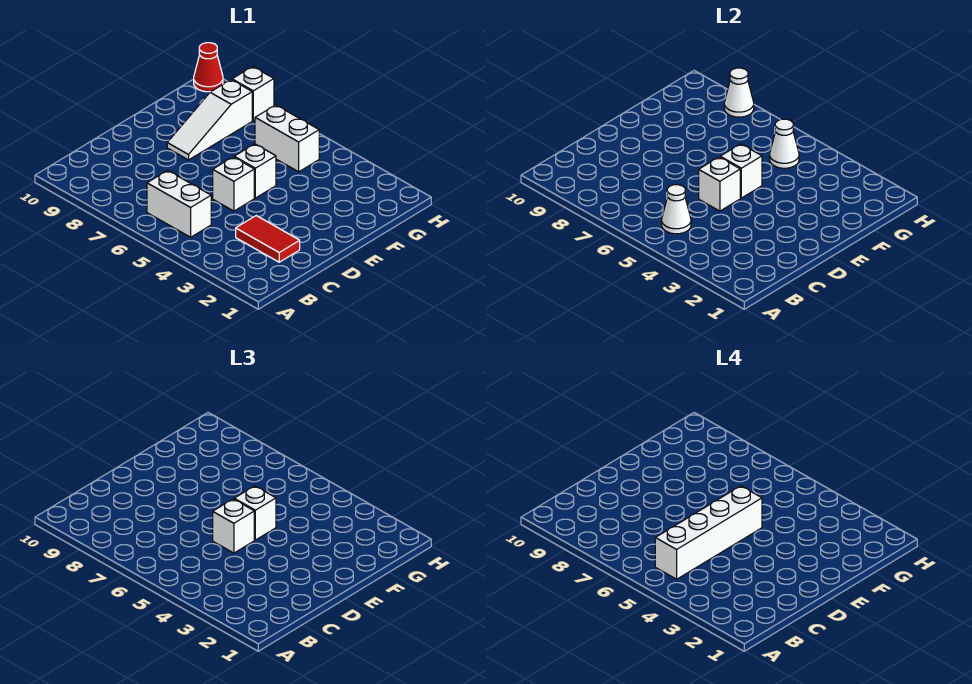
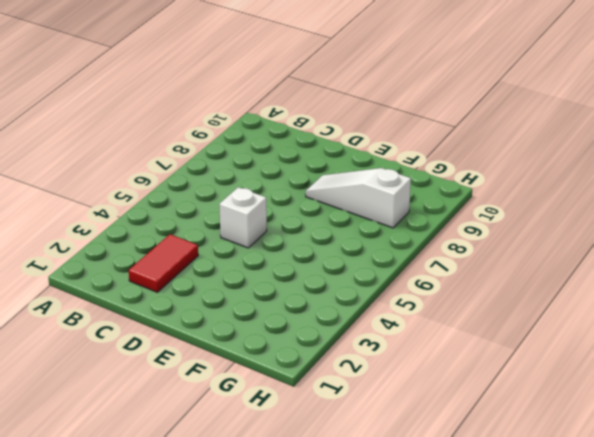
none -> white 1x2 brick [147,170,211,237]
none -> white 1x1 brick [234,144,276,198]
none -> white 1x2 brick [255,105,319,172]

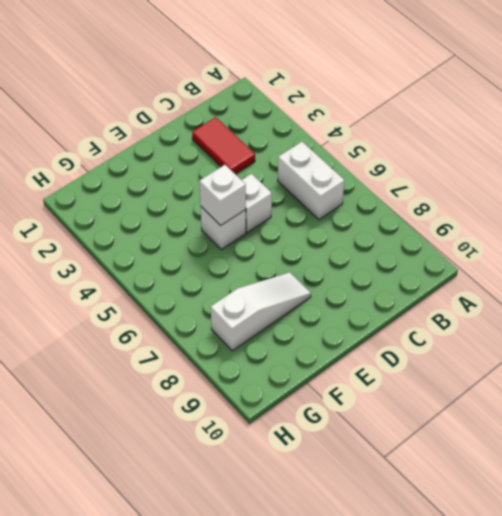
none -> white 1x2 brick [255,105,319,172]
none -> white 1x1 brick [232,67,274,121]
none -> red 1x1 cone [194,43,223,92]

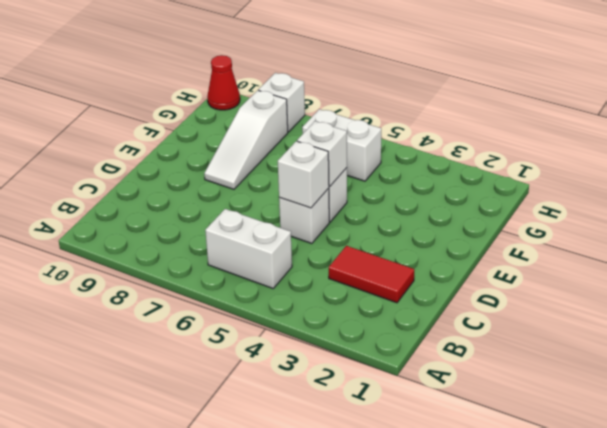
none -> white 1x1 cone [662,185,691,234]
none -> white 1x1 cone [770,119,799,168]
none -> white 1x1 cone [724,68,754,117]

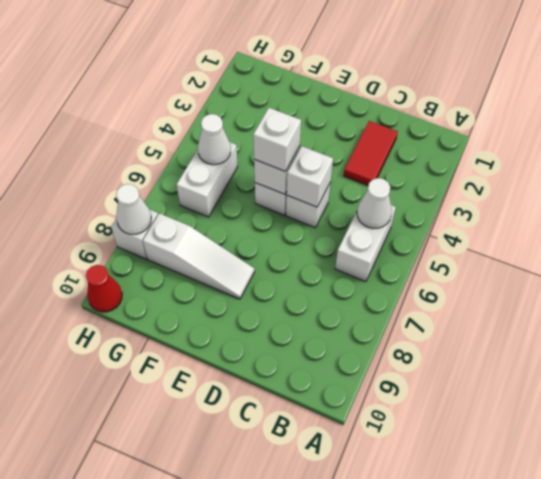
none -> white 1x1 brick [213,499,254,553]
none -> white 1x4 brick [655,486,762,579]

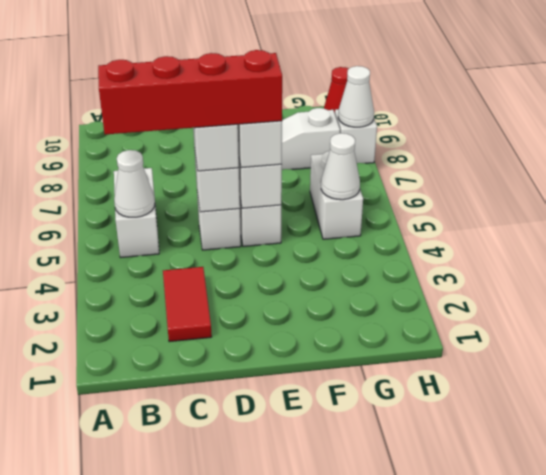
red 1x4 brick [98,50,282,134] -> white 1x4 brick [655,486,762,579]

